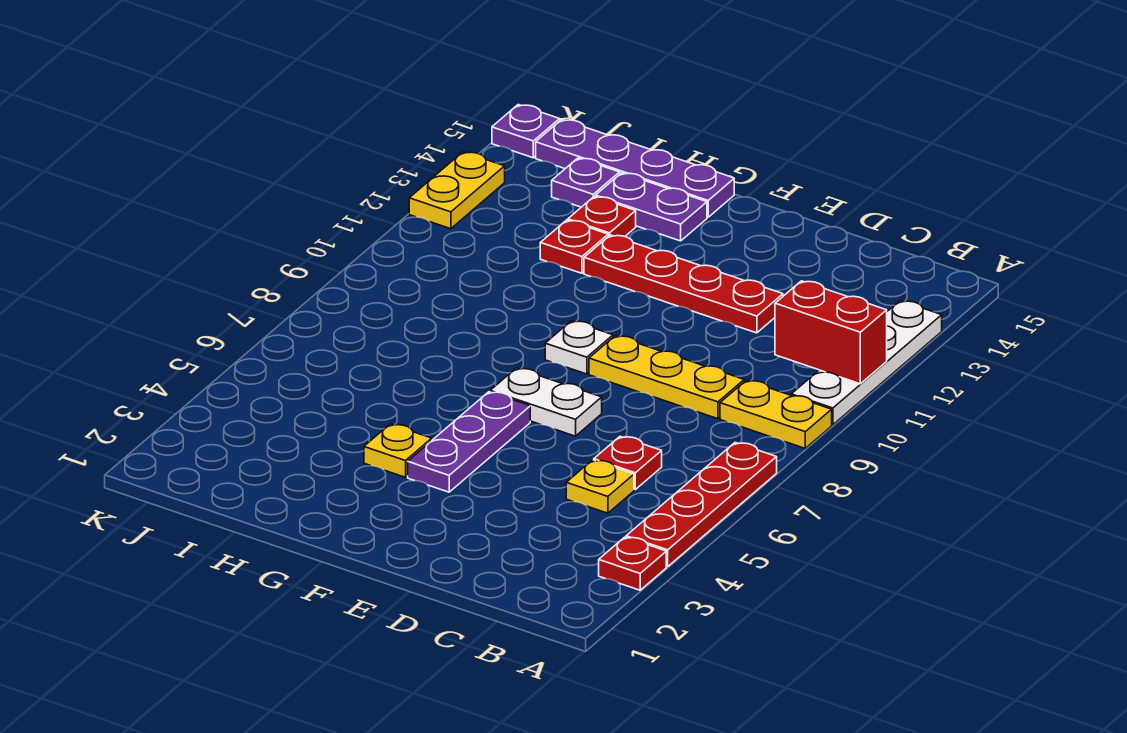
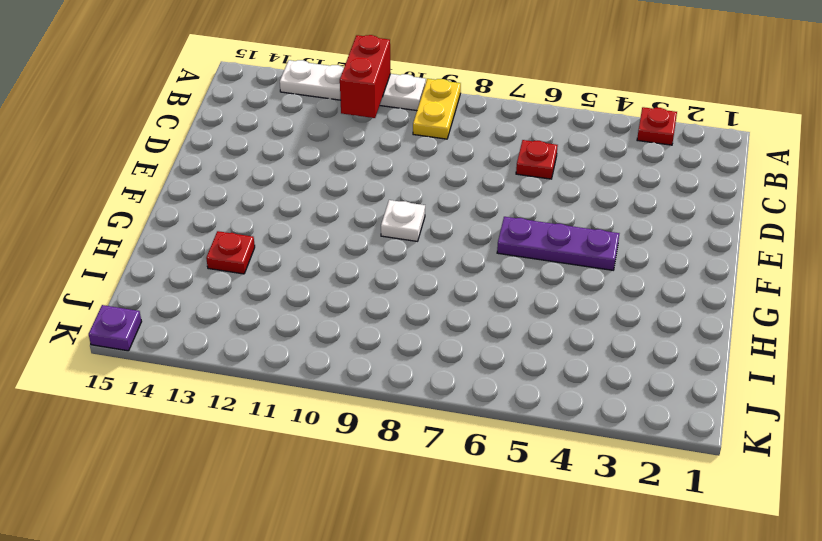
none -> red 1x4 plate [626,443,777,567]
none -> yellow 1x1 plate [566,460,634,513]
none -> yellow 1x3 plate [589,336,744,419]

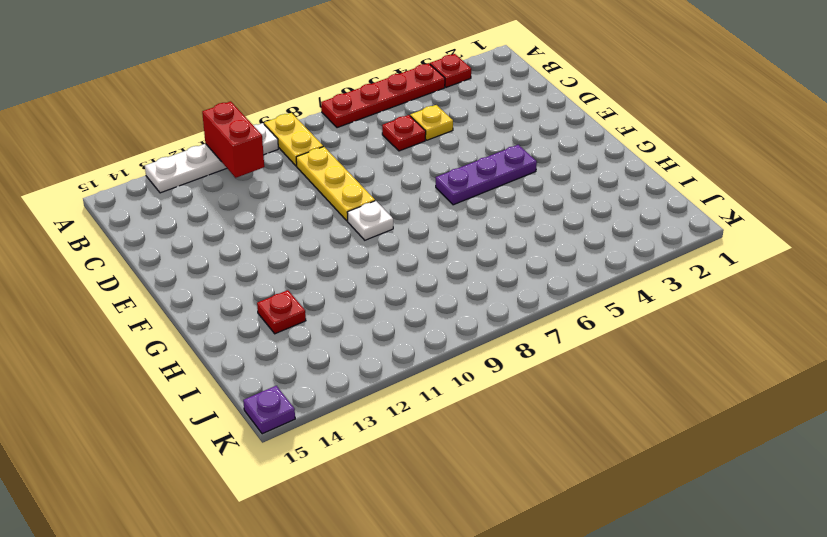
none -> red 1x4 plate [584,235,783,333]
none -> white 1x2 plate [490,368,602,436]
none -> yellow 1x1 plate [364,424,432,477]

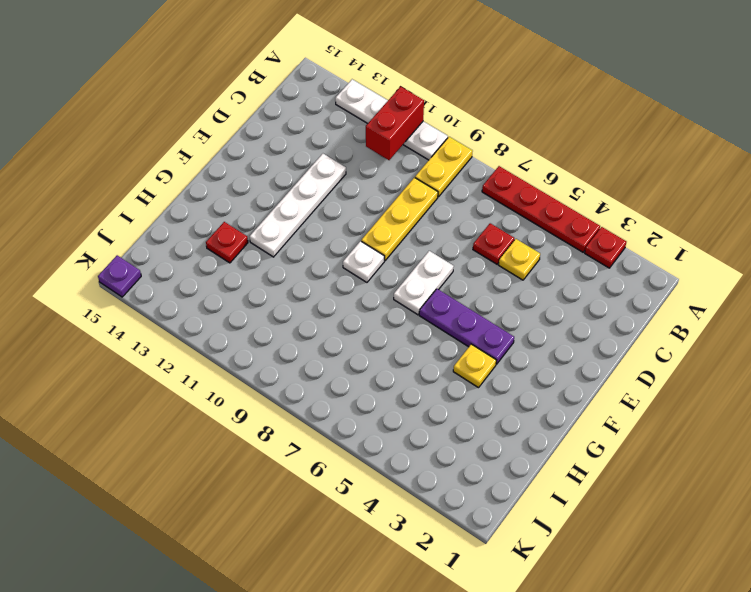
white 1x4 plate [250,154,346,257] -> red 1x4 plate [584,235,783,333]
none -> purple 1x2 plate [595,173,707,241]
none -> purple 1x4 plate [536,120,734,217]
none -> red 1x1 plate [540,220,608,273]

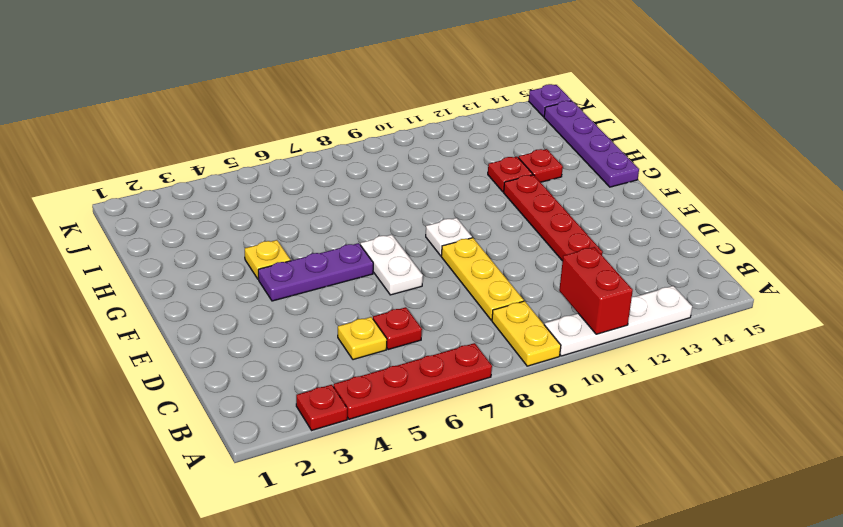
none -> purple 1x2 plate [595,173,707,241]
none -> purple 1x1 plate [552,158,620,207]
none -> yellow 1x2 plate [409,152,505,229]

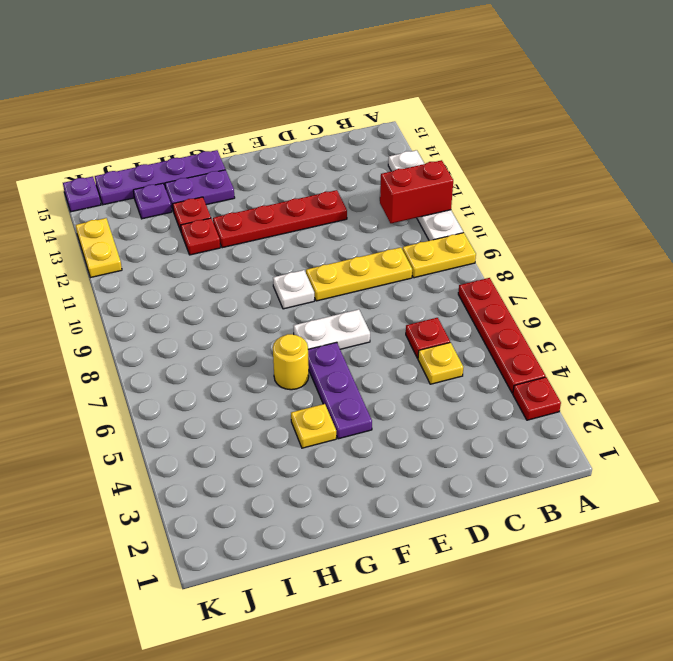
yellow 1x1 round brick [273,334,309,390] -> none

